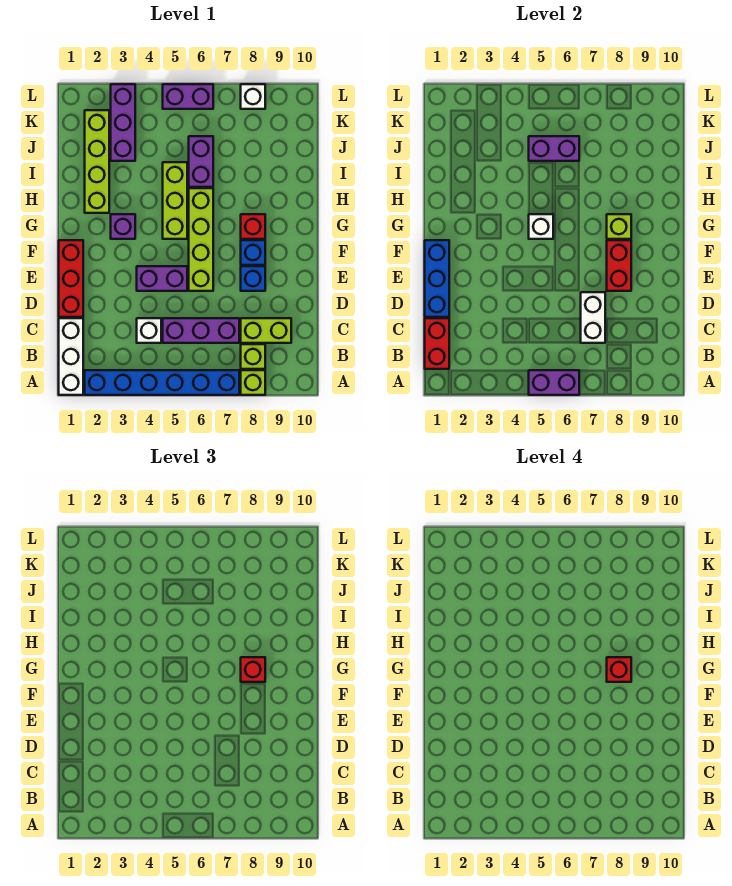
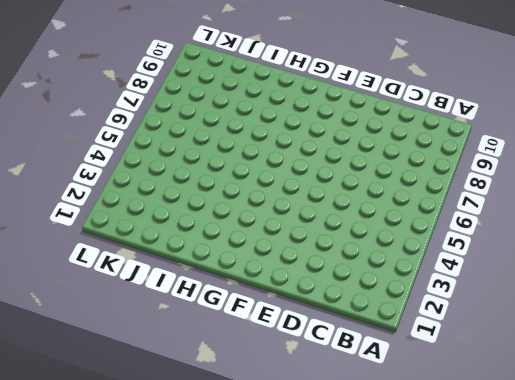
none -> white 1x3 brick [59,318,83,395]
none -> blue 1x6 brick [85,370,239,395]
none -> lime 1x1 brick [241,370,265,395]
none -> lime 1x1 brick [241,344,265,369]

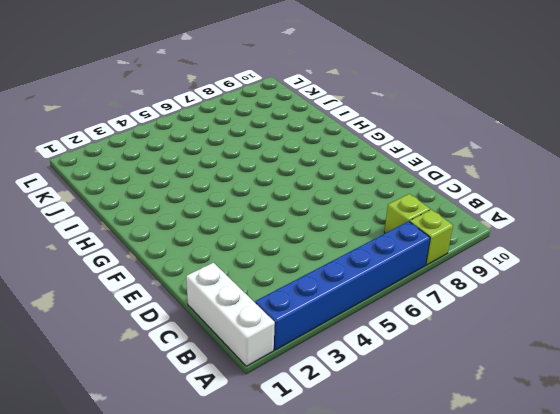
none -> white 1x1 brick [137,318,161,343]
none -> purple 1x3 brick [163,318,239,343]
none -> lime 1x2 brick [241,318,291,343]
none -> red 1x3 brick [59,240,83,317]

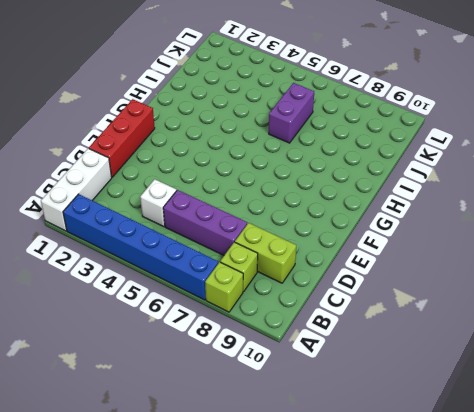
none -> purple 1x2 brick [137,266,187,291]
none -> lime 1x4 brick [189,188,213,291]
none -> blue 1x1 brick [241,266,265,291]
none -> blue 1x1 brick [241,240,265,265]

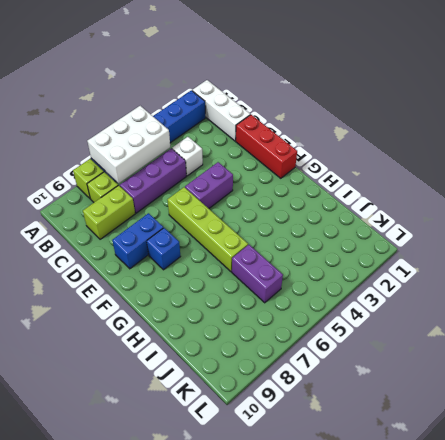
white 2x3 brick [87,106,170,183] -> purple 1x2 brick [529,370,579,395]
blue 1x2 brick [112,213,163,269] -> blue 1x1 brick [241,266,265,291]
none -> purple 1x1 brick [111,214,135,239]
none -> lime 1x3 brick [163,162,187,239]
none -> red 1x1 brick [241,214,265,239]
none -> lime 1x4 brick [85,110,109,213]

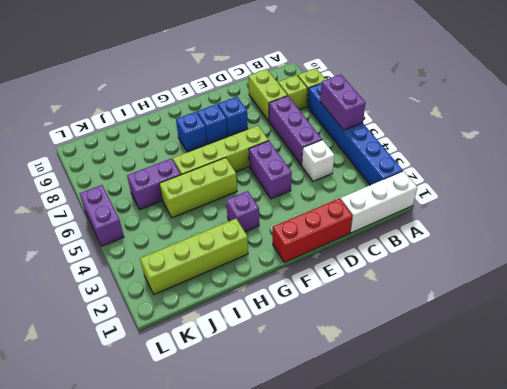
blue 1x1 brick [176,112,207,152] -> red 1x1 brick [241,214,265,239]
none -> purple 1x3 brick [111,84,135,161]
none -> white 1x1 brick [241,84,265,109]
none -> red 1x2 brick [425,318,449,369]
none -> white 1x2 brick [581,292,605,343]

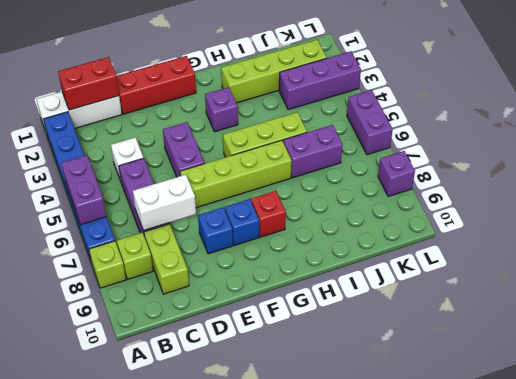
purple 1x1 brick [378,151,415,197] -> white 1x1 brick [241,84,265,109]
none -> blue 1x3 brick [425,240,449,317]
none -> red 1x2 brick [607,240,631,291]
none -> white 1x1 brick [529,214,553,239]
none -> lime 1x1 brick [607,214,631,239]

